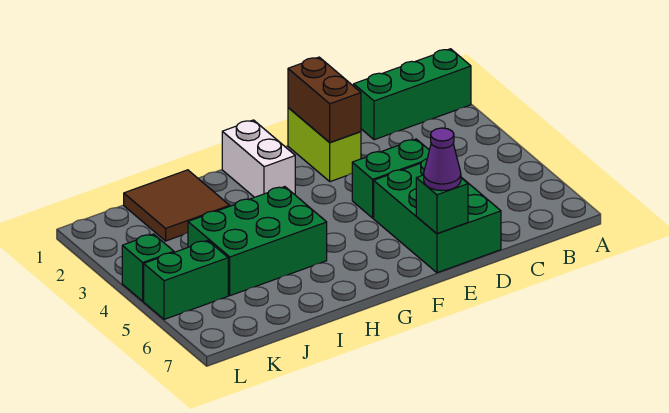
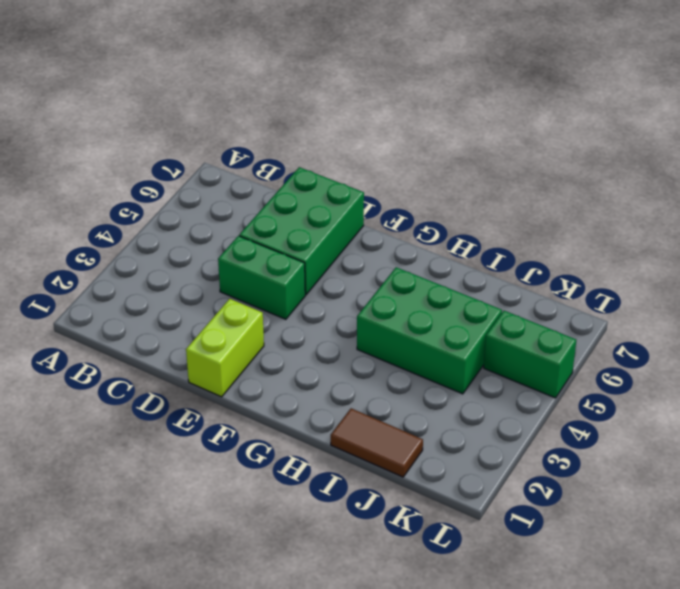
brown 1x2 tile [331,408,423,477] -> brown 2x2 tile [124,170,229,241]
none -> green 1x3 brick [354,49,471,140]
none -> white 1x2 brick [222,120,295,197]
none -> green 1x1 brick [122,234,174,301]

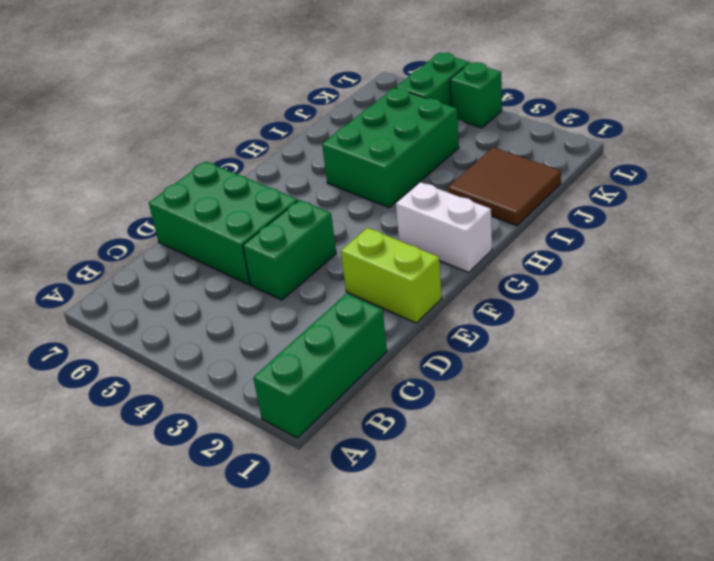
none -> brown 1x2 brick [288,57,361,143]
none -> green 1x1 brick [416,175,468,233]
none -> purple 1x1 cone [424,128,461,191]

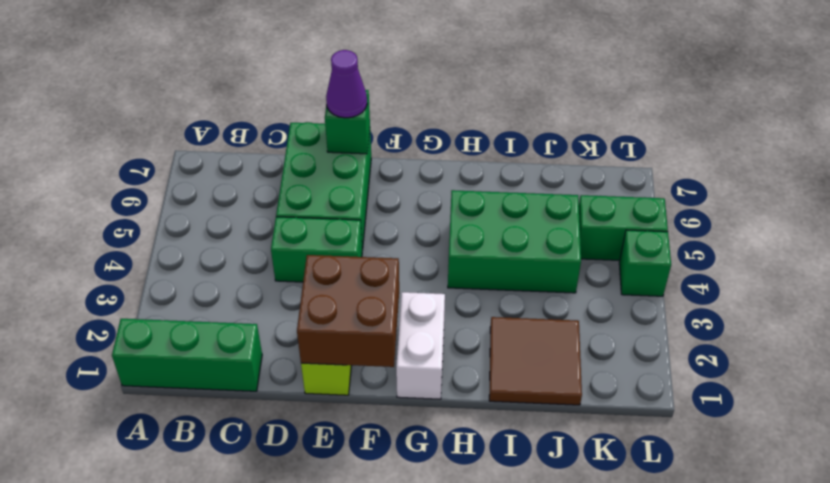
brown 2x2 brick [297,255,399,367] -> brown 1x2 brick [288,57,361,143]

